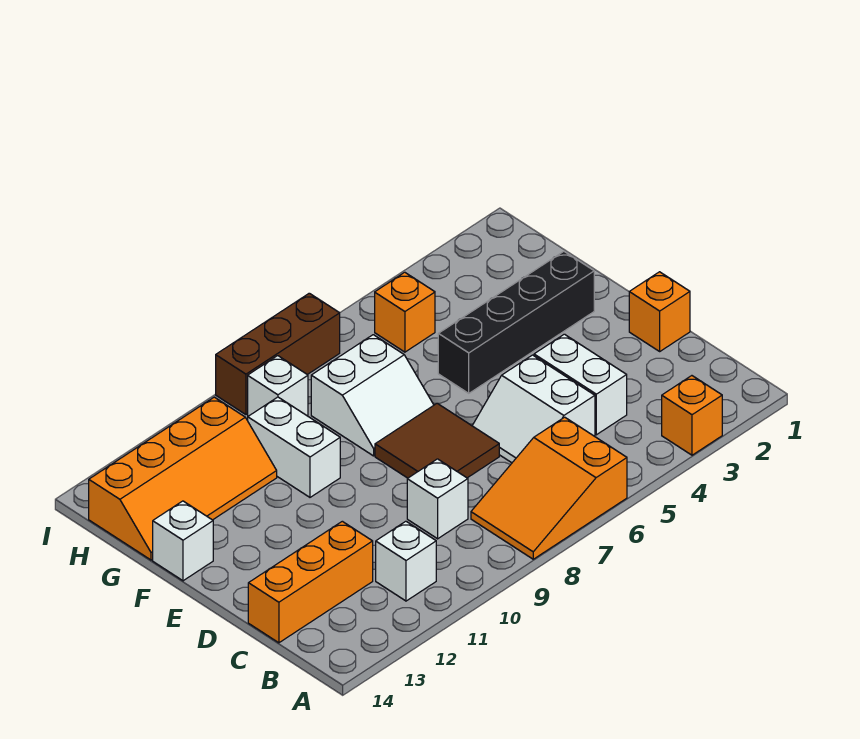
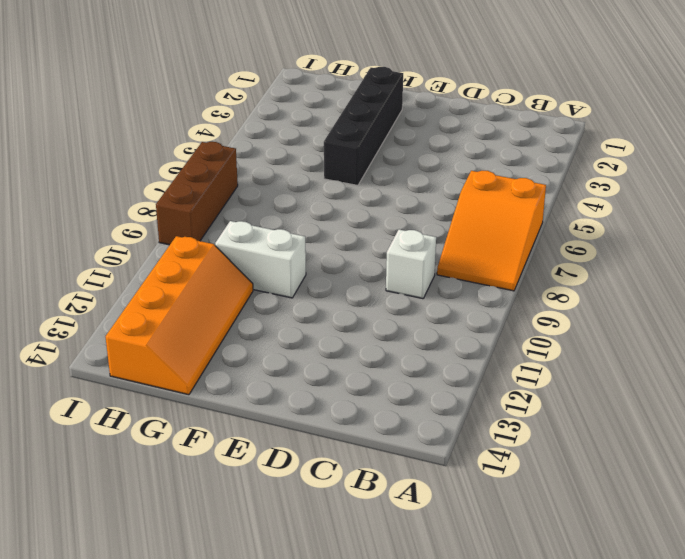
none -> orange 1x1 brick [662,376,722,455]
none -> white 1x1 brick [376,521,436,601]
none -> white 1x2 brick [534,334,627,435]

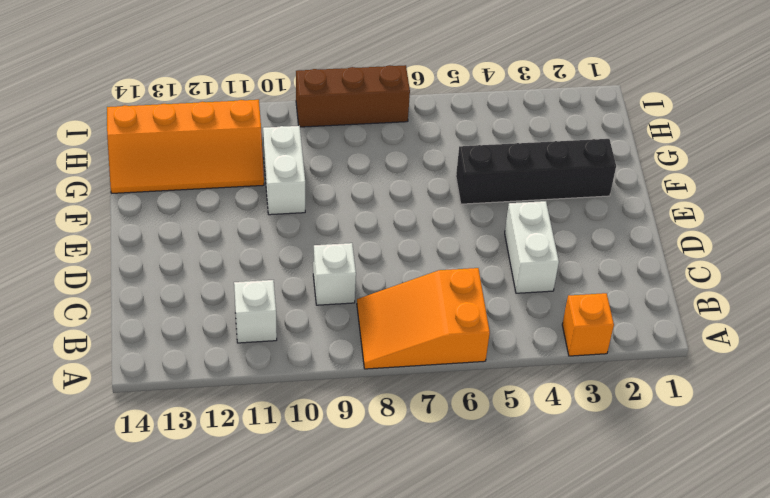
none -> white 2x2 slope [472,355,595,463]
none -> orange 1x3 brick [248,521,373,643]
none -> orange 1x1 brick [629,272,690,351]

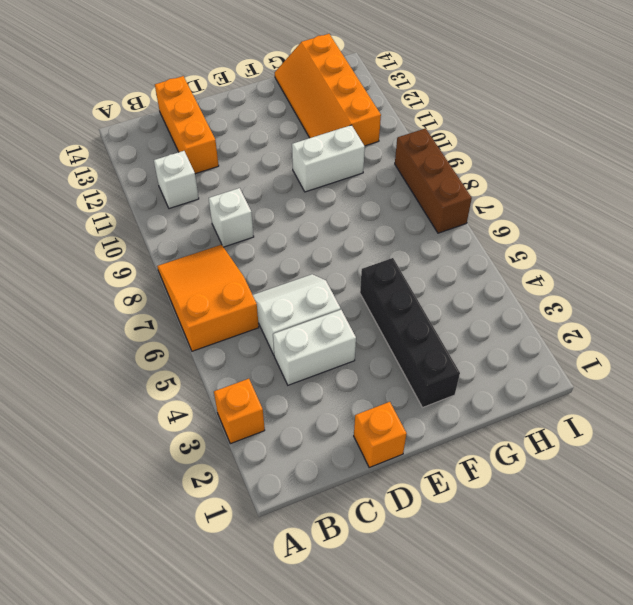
none -> brown 2x2 tile [375,403,499,478]
none -> white 2x2 slope [311,335,434,456]
none -> white 1x1 brick [153,501,213,581]

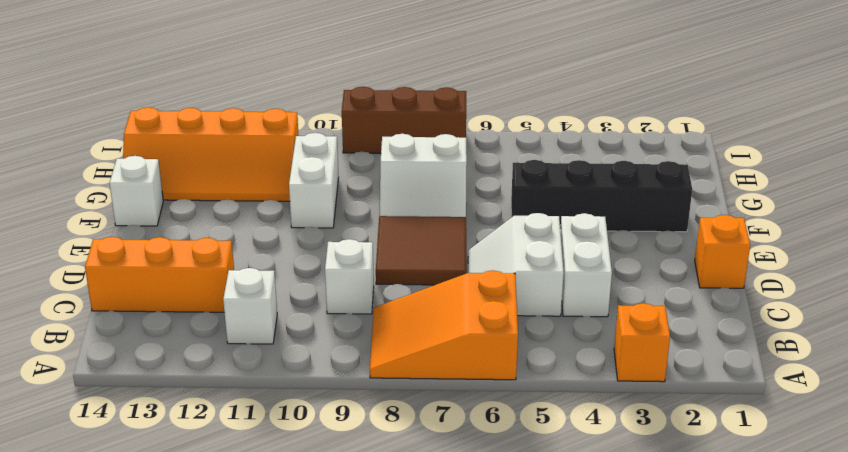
none -> orange 1x1 brick [375,272,435,352]
none -> white 1x1 brick [248,356,308,416]

